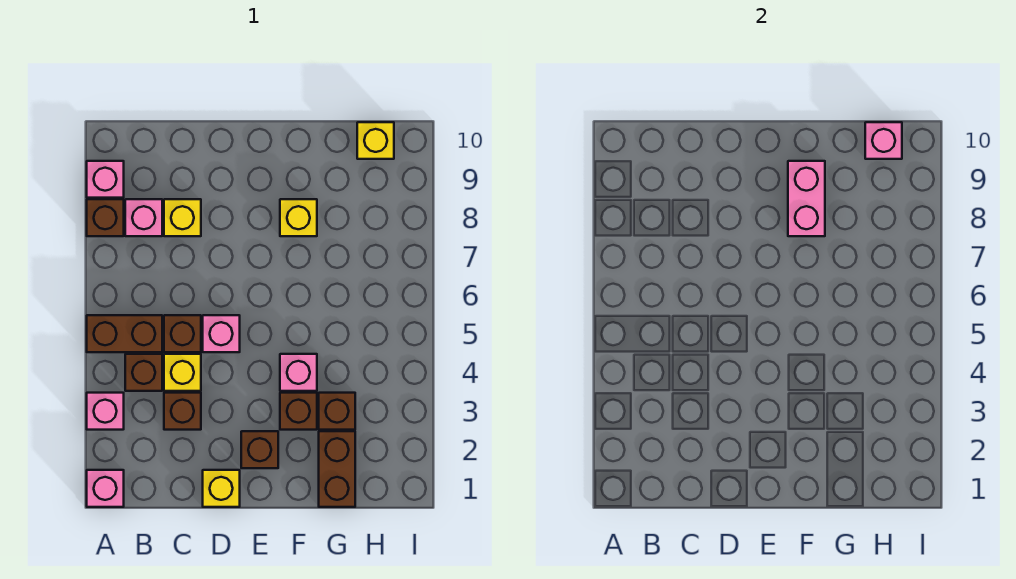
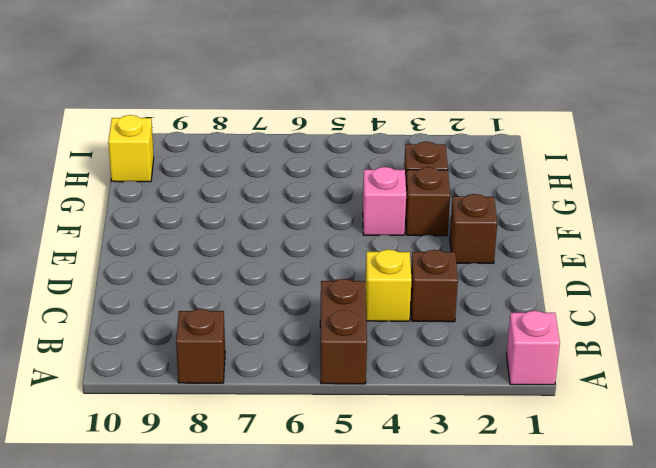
none -> pink 1x1 brick [87,393,124,430]
none -> pink 1x1 brick [87,161,124,198]
none -> brown 1x1 brick [125,354,162,391]

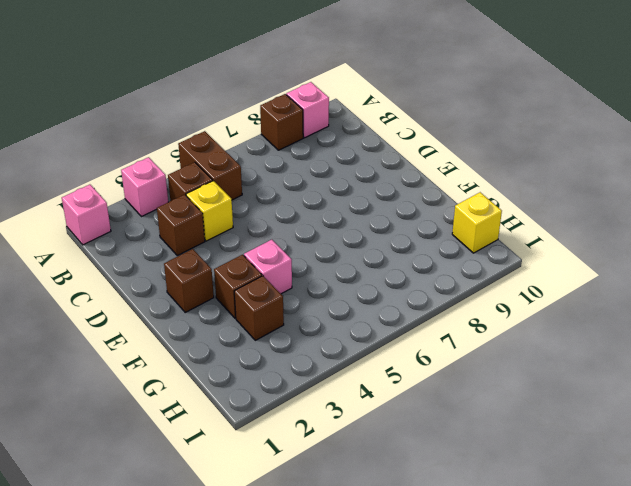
none -> pink 1x1 brick [125,199,162,236]
none -> brown 1x1 brick [164,315,201,352]
none -> yellow 1x1 brick [164,199,201,236]

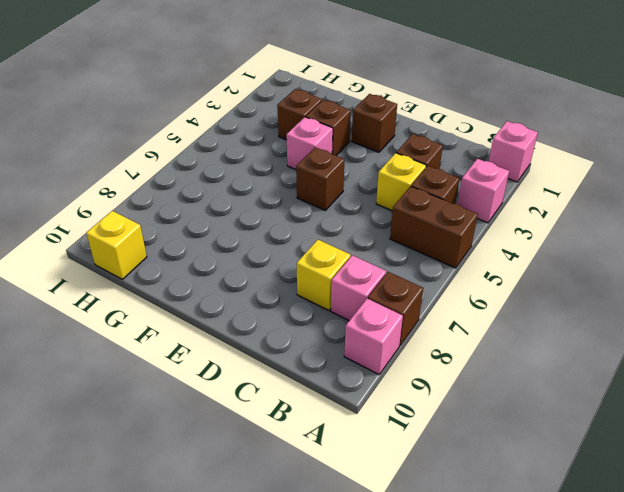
brown 1x1 brick [296,147,344,210] -> brown 1x1 brick moved to [164,315,201,352]
none -> yellow 1x1 brick [203,470,240,507]
none -> pink 1x1 brick [203,315,240,352]
none -> yellow 1x1 brick [280,199,317,236]

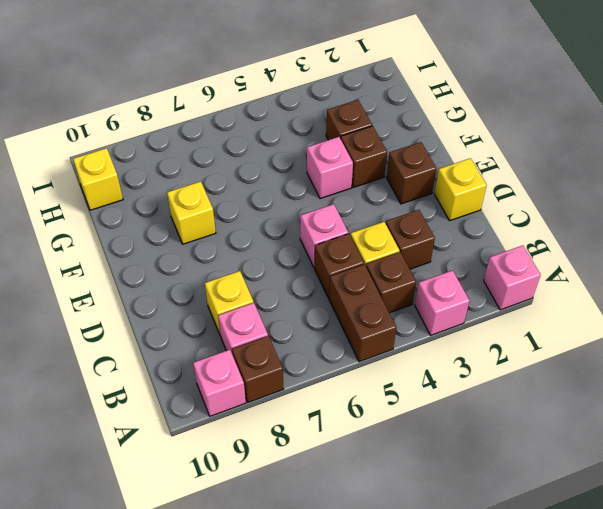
none -> brown 1x2 brick [319,431,355,507]
none -> pink 1x2 brick [788,161,825,236]
none -> pink 1x1 brick [865,122,902,159]

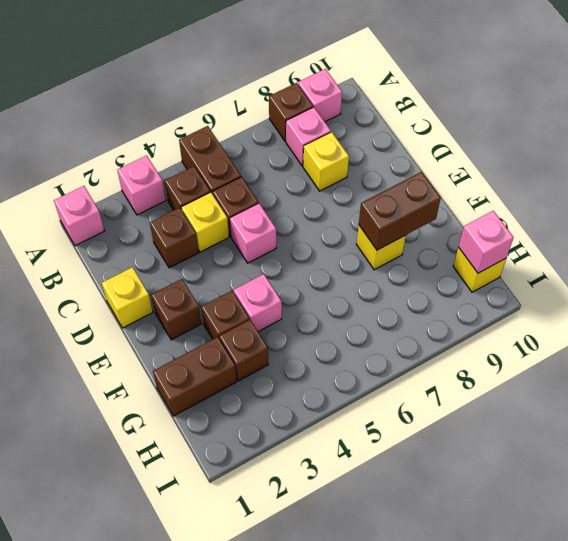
brown 1x2 brick [359,172,441,250] -> pink 1x2 brick [788,161,825,236]

